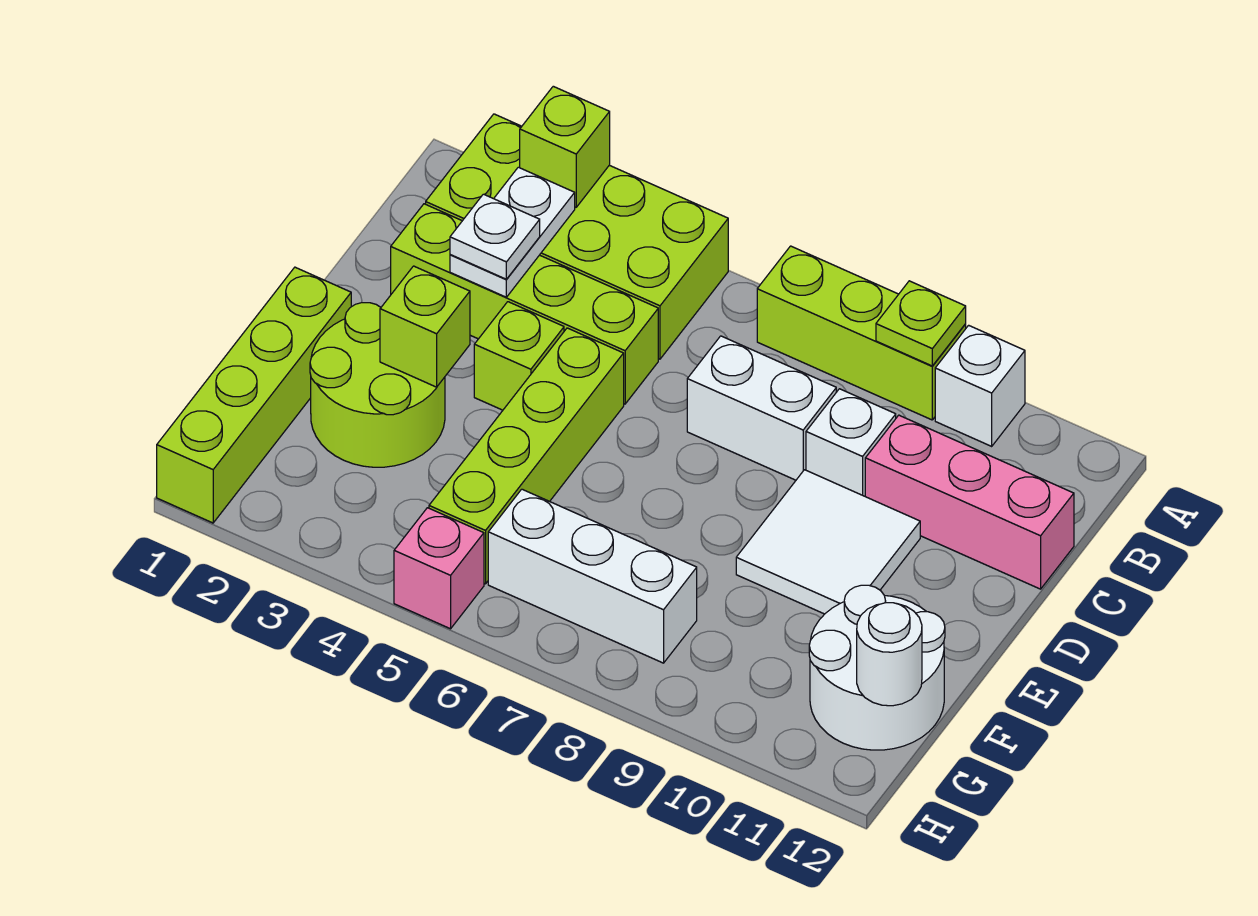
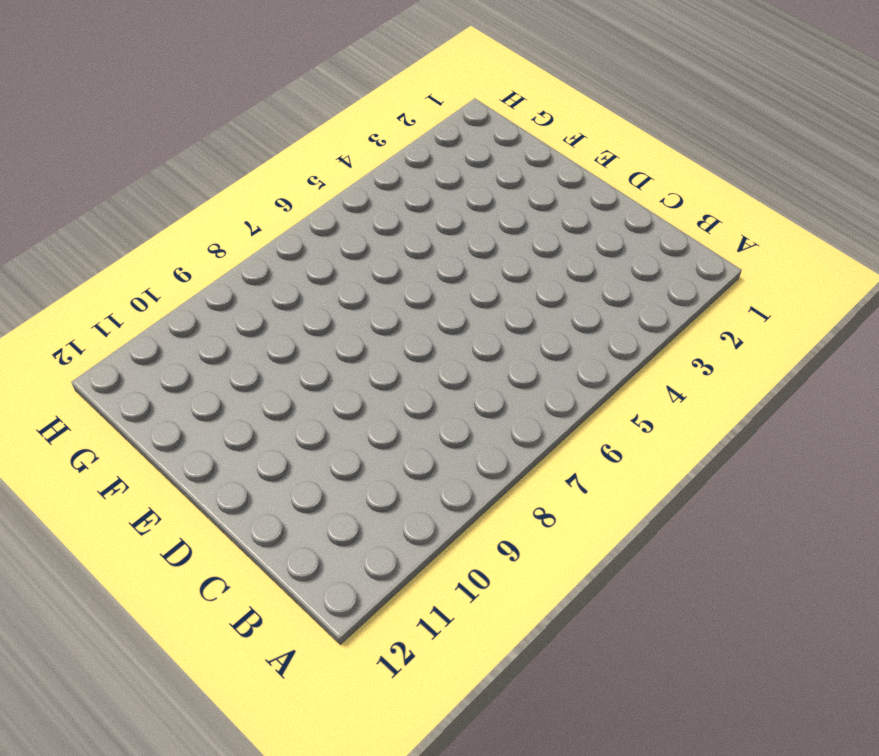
none -> lime 2x4 brick [426,114,728,359]
none -> lime 1x3 brick [757,246,966,420]
none -> white 1x1 brick [935,325,1025,446]

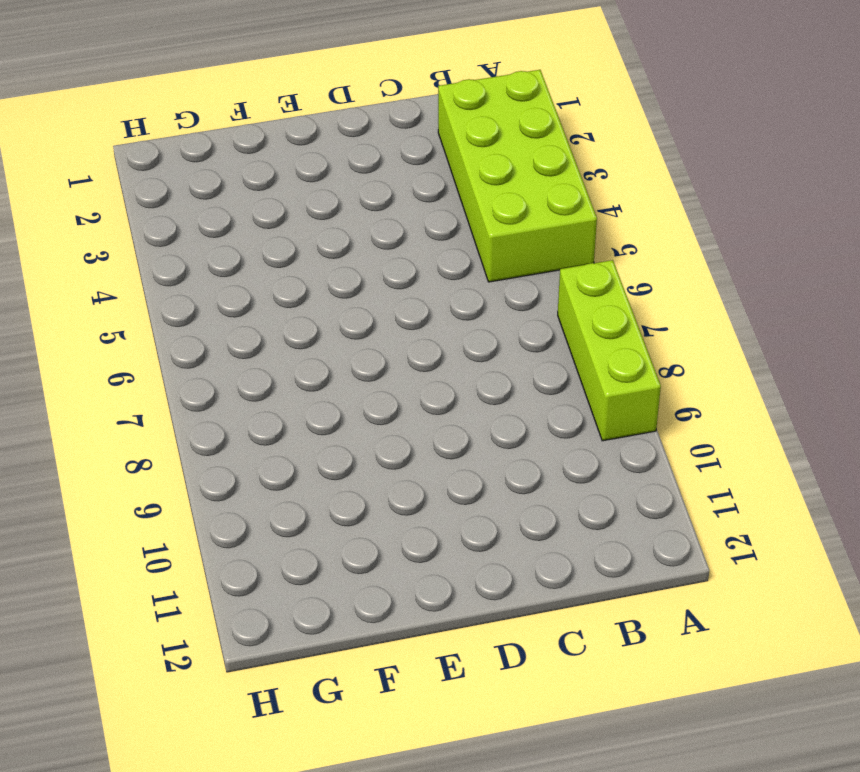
none -> white 1x1 brick [935,325,1025,446]
none -> lime 1x4 brick [391,204,658,404]
none -> white 1x2 brick [687,336,836,480]

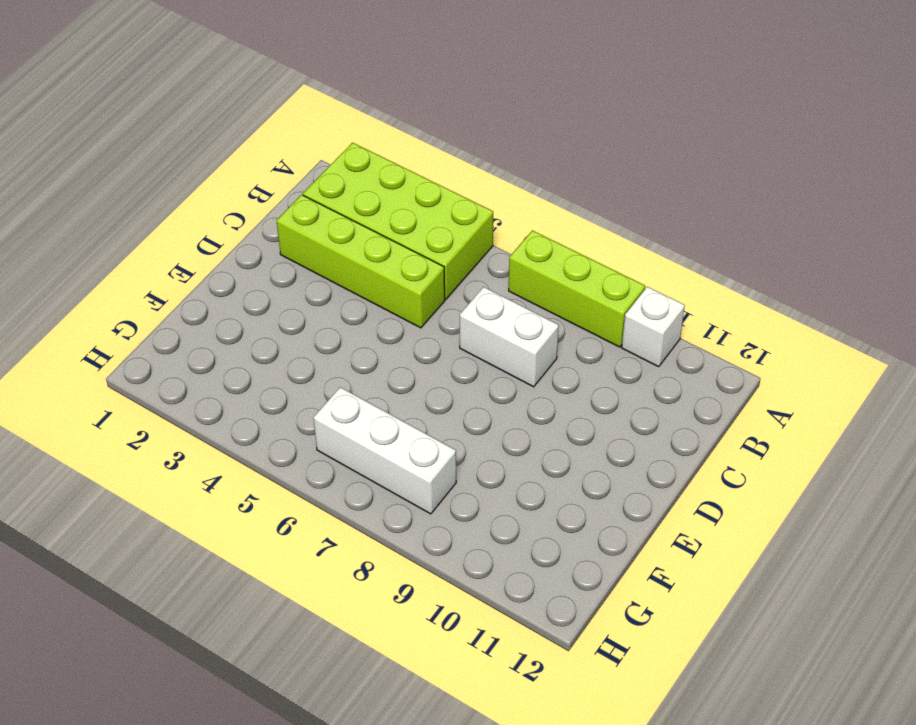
none -> white 1x1 brick [806,389,896,496]
none -> pink 1x3 brick [865,415,1074,589]
none -> lime 1x1 brick [474,302,564,410]

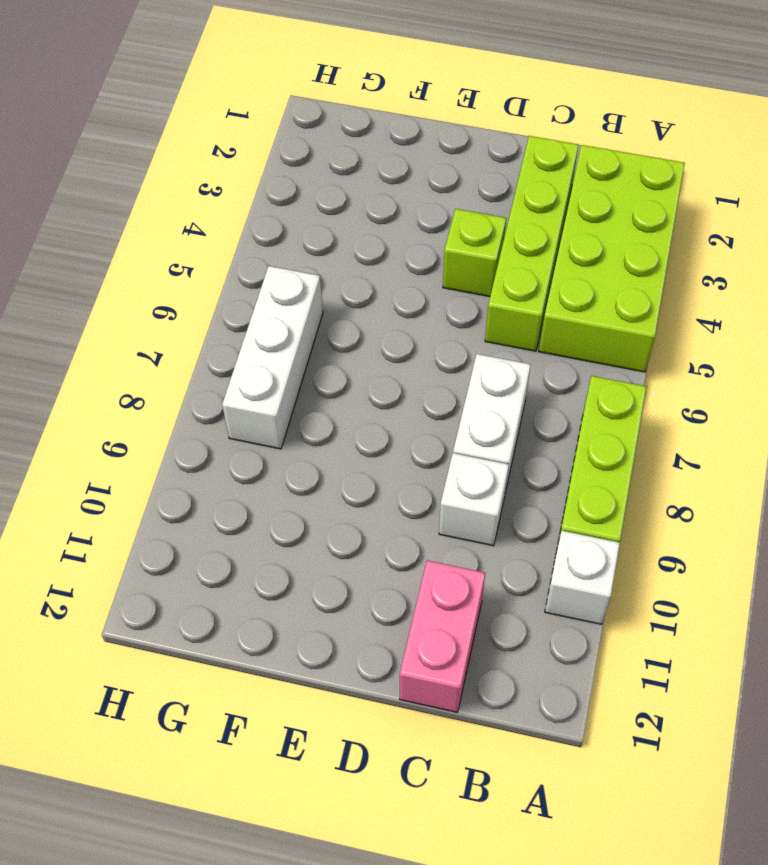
pink 1x2 brick [400,560,485,712] -> pink 1x3 brick [865,415,1074,589]
none -> lime 1x4 brick [429,328,624,584]
none -> white 2x2 tile [736,470,920,614]
none -> lime 1x4 brick [157,267,351,523]

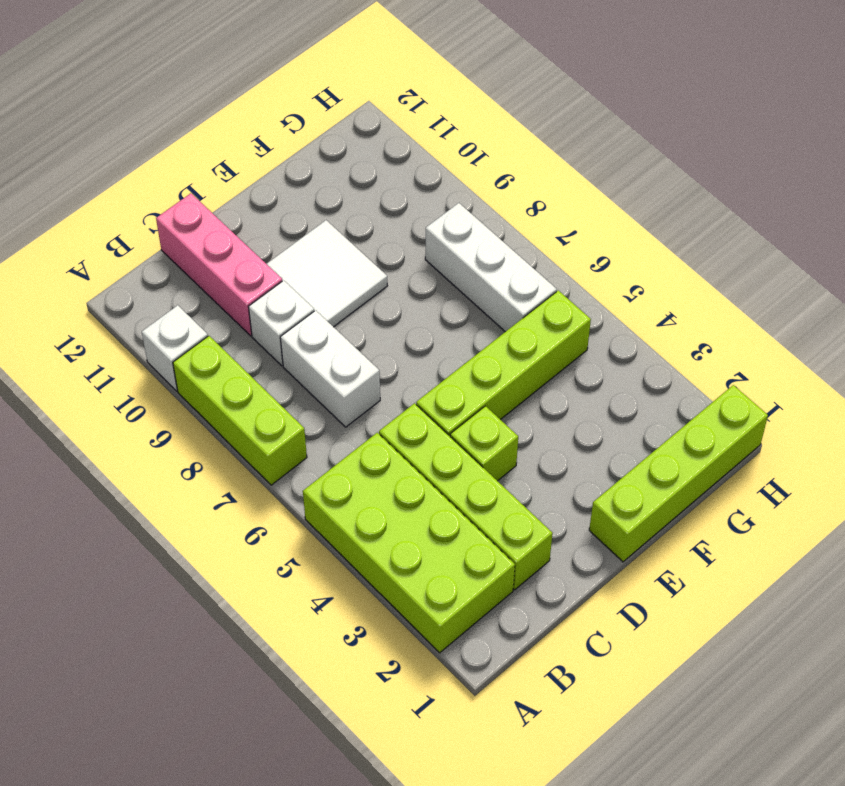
none -> lime 2x2 round brick [310,303,445,467]
none -> white 2x2 round brick [809,585,945,750]
none -> pink 1x1 brick [394,508,484,629]

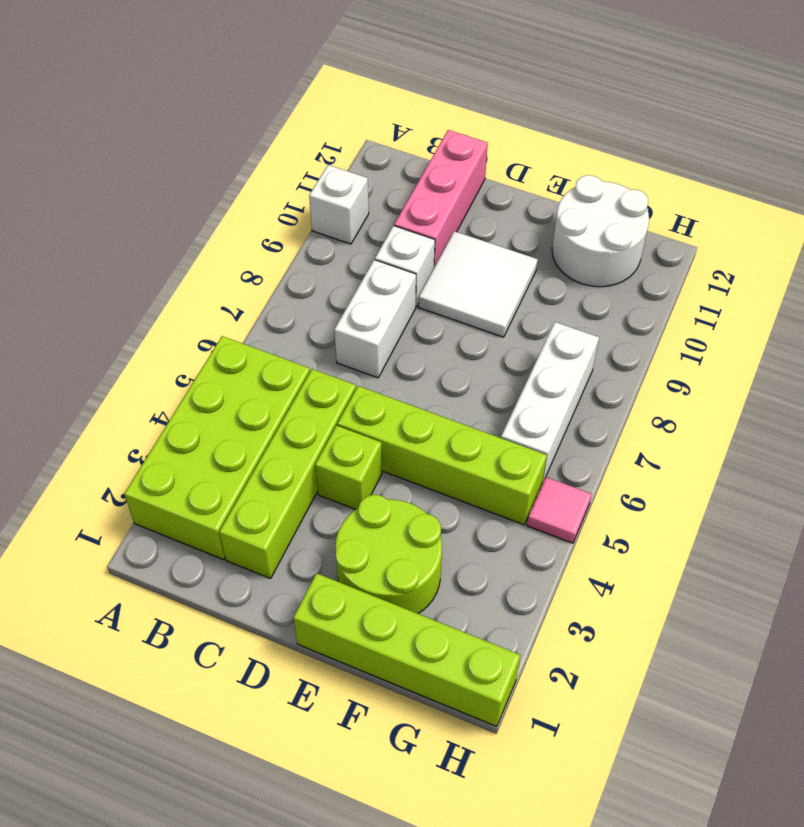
pink 1x1 tile [527,477,592,543] -> pink 1x1 brick [394,508,484,629]
none -> lime 1x3 brick [757,246,966,420]
none -> lime 1x1 brick [520,86,610,207]
none -> lime 1x1 plate [876,281,966,366]

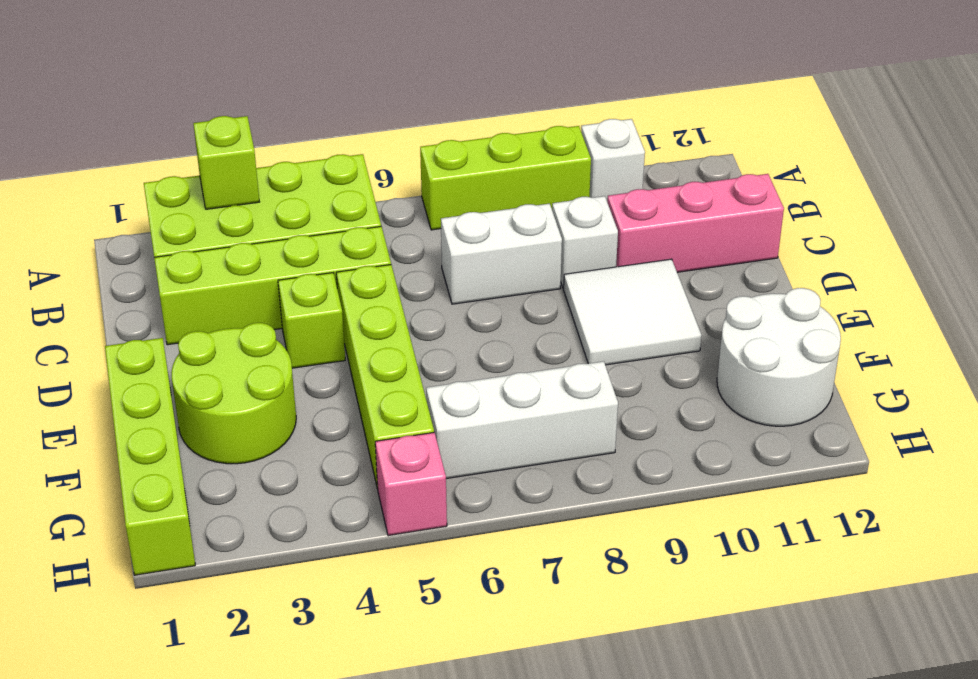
none -> lime 1x1 plate [876,281,966,366]
none -> white 1x2 plate [450,167,575,297]
none -> lime 1x1 brick [380,266,470,387]

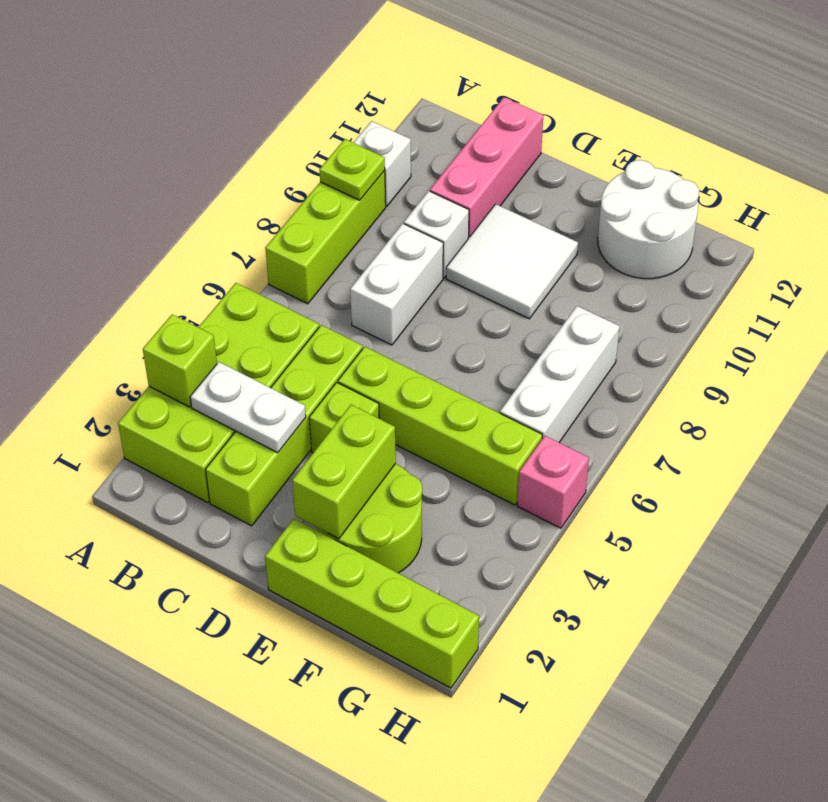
lime 1x2 brick [292,405,396,539] -> lime 1x1 brick [380,266,470,387]
none -> white 1x1 round brick [857,603,922,706]
none -> white 1x1 plate [450,194,540,279]

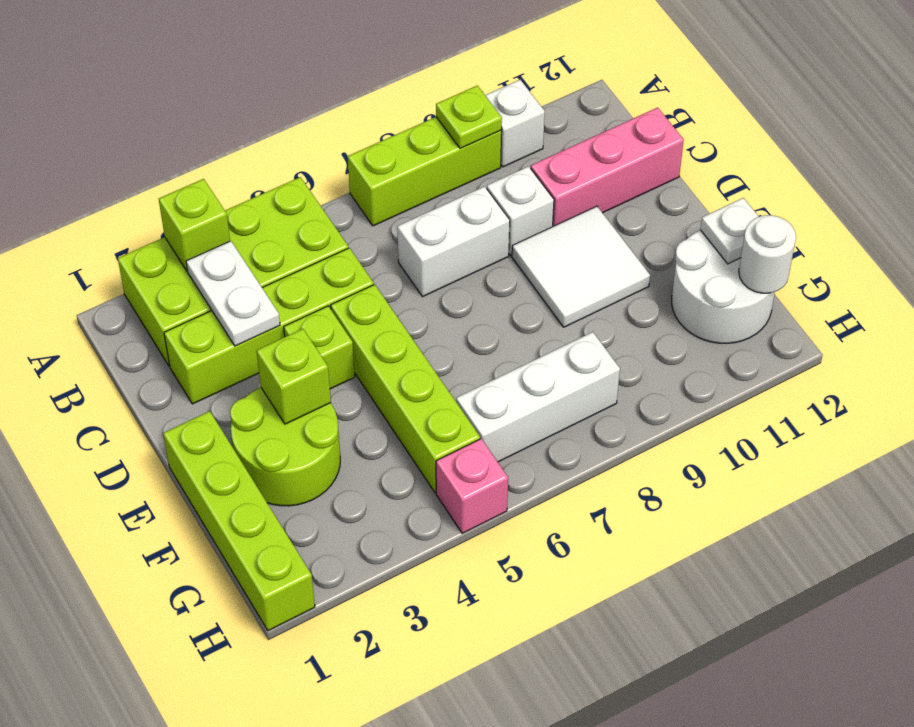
white 1x1 plate [700,198,759,264] -> white 1x1 plate moved to [450,194,540,279]

